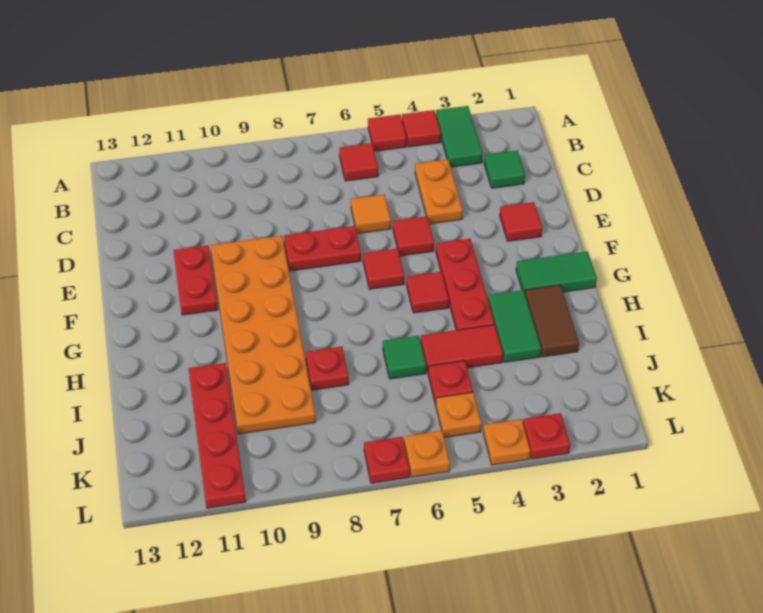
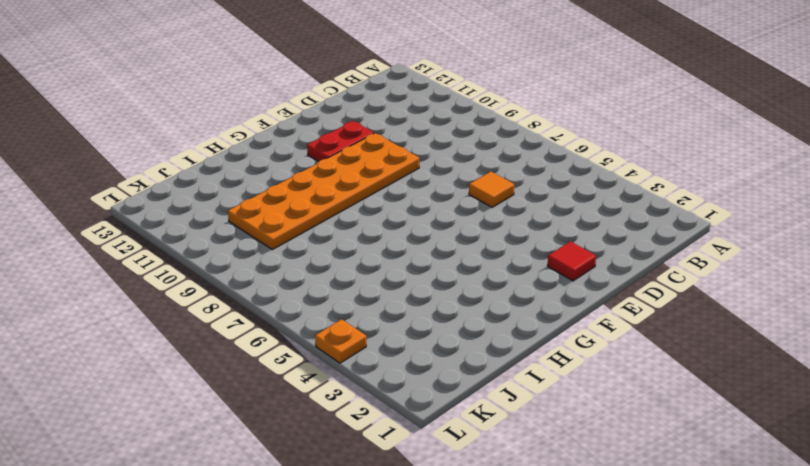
none -> green 1x2 tile [436,106,483,167]
none -> red 1x1 tile [402,110,441,147]
none -> red 1x1 tile [368,115,407,151]

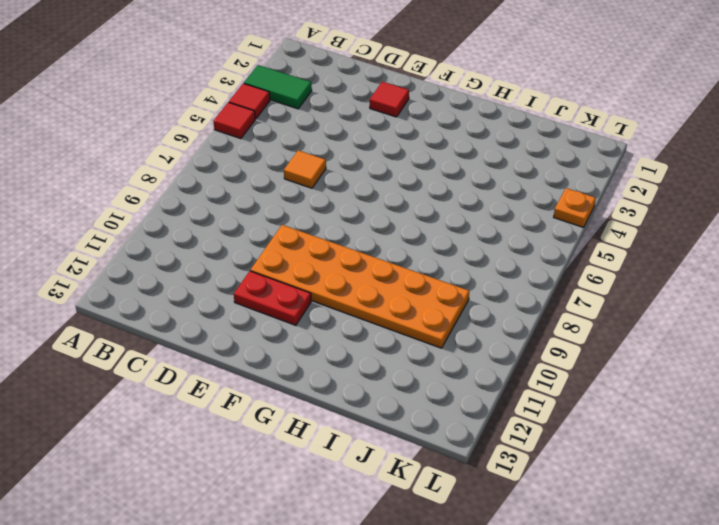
none -> red 1x1 tile [339,143,378,181]
none -> green 1x1 tile [484,151,525,188]
none -> orange 1x2 plate [415,160,463,224]

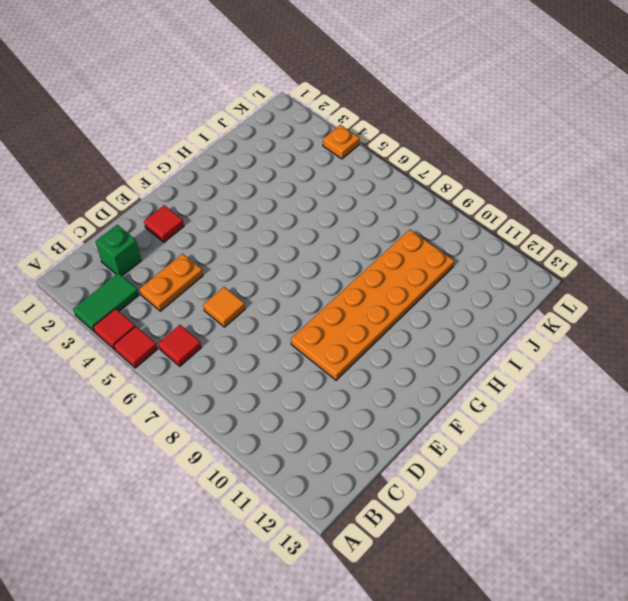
green 1x1 brick [96,225,141,276] -> green 1x1 tile [484,151,525,188]
none -> red 1x1 tile [393,216,434,256]
none -> red 1x2 plate [284,226,361,271]
none -> red 1x2 plate [173,246,218,315]

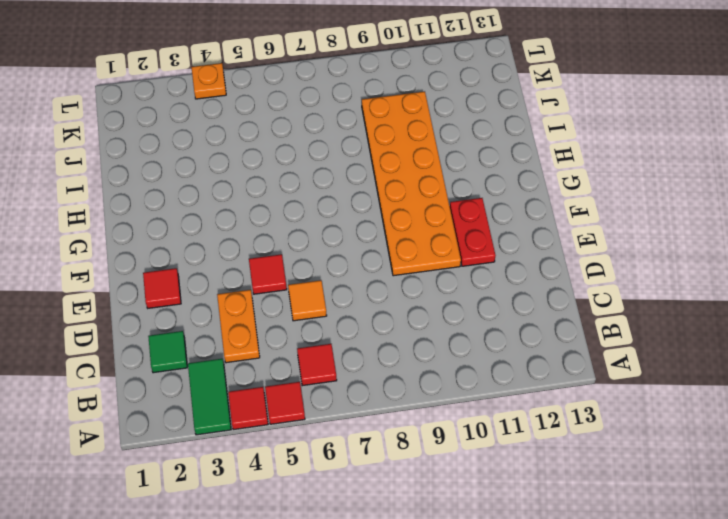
none -> red 1x2 plate [284,226,361,271]
none -> red 1x3 plate [436,239,495,330]
none -> red 1x1 tile [363,248,404,289]

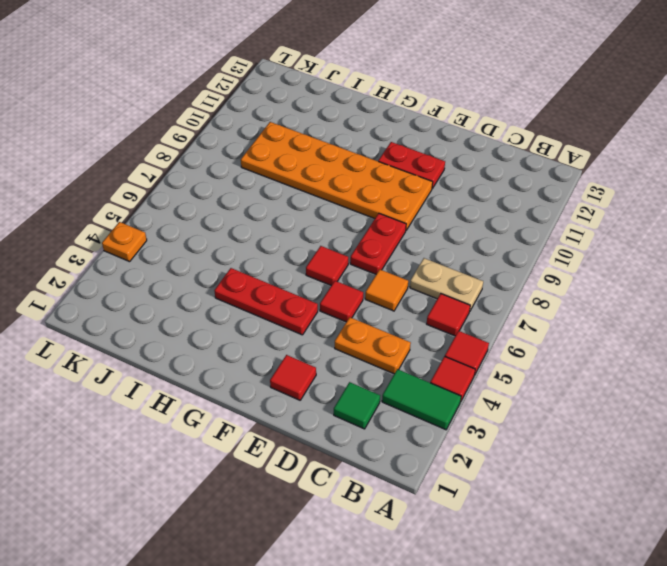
tan 1x2 plate [410,258,483,312] -> none
none -> green 1x2 tile [516,251,597,292]
none -> red 1x1 tile [406,272,449,313]
none -> brown 1x2 tile [525,285,579,357]

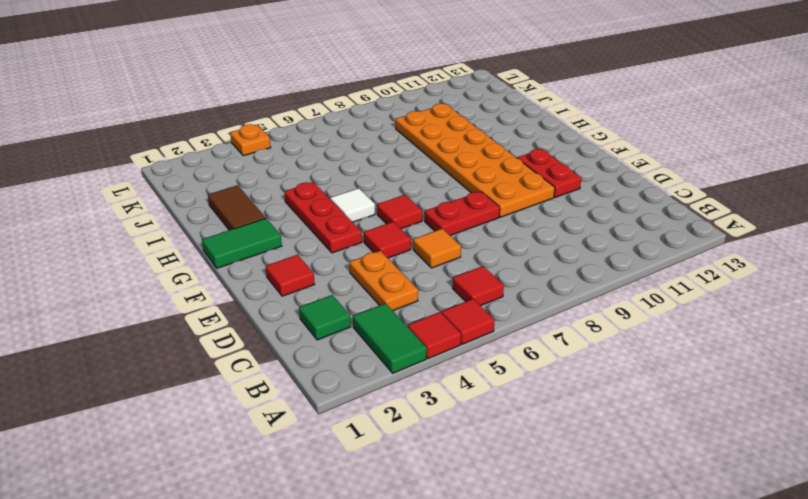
white 1x1 tile [330,188,375,222] -> red 1x1 tile [406,272,449,313]
none -> green 1x2 tile [488,290,541,362]
none -> red 1x2 tile [421,325,503,372]
none -> green 1x1 tile [383,336,426,379]

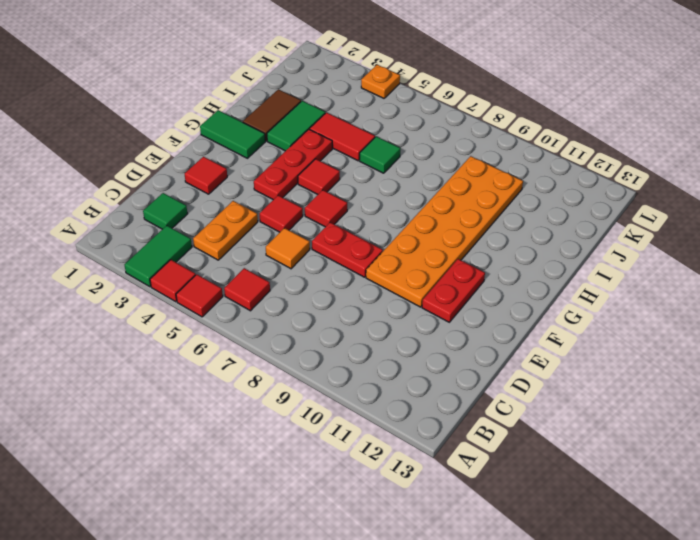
none -> red 1x1 plate [306,346,349,390]
none -> red 1x4 plate [188,363,246,508]
none -> red 1x1 plate [428,361,473,405]

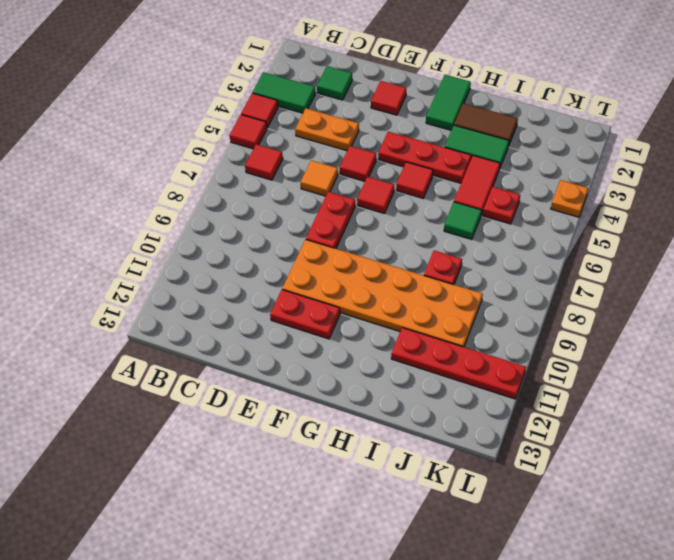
none -> orange 1x1 plate [436,392,482,438]
none -> red 1x1 plate [523,413,570,459]
none -> orange 1x1 plate [404,431,450,477]

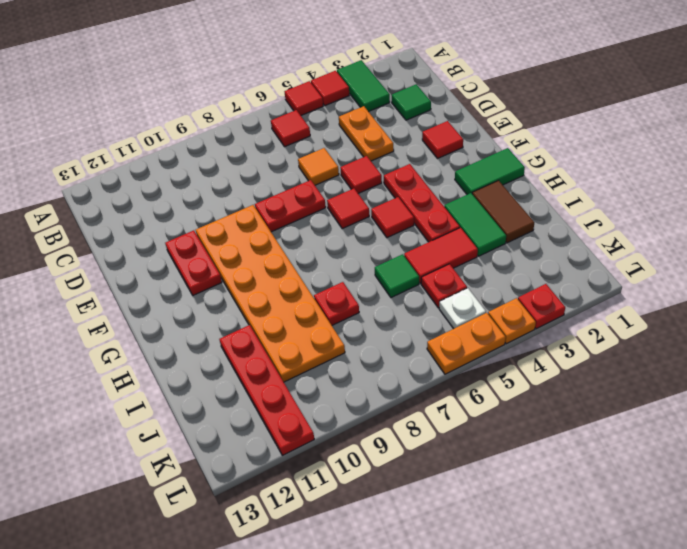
white 1x1 plate [439,288,486,329] -> orange 1x1 plate [436,392,482,438]
orange 1x2 plate [427,313,506,374] -> orange 1x1 plate [404,431,450,477]
none -> red 1x1 plate [364,437,410,483]

